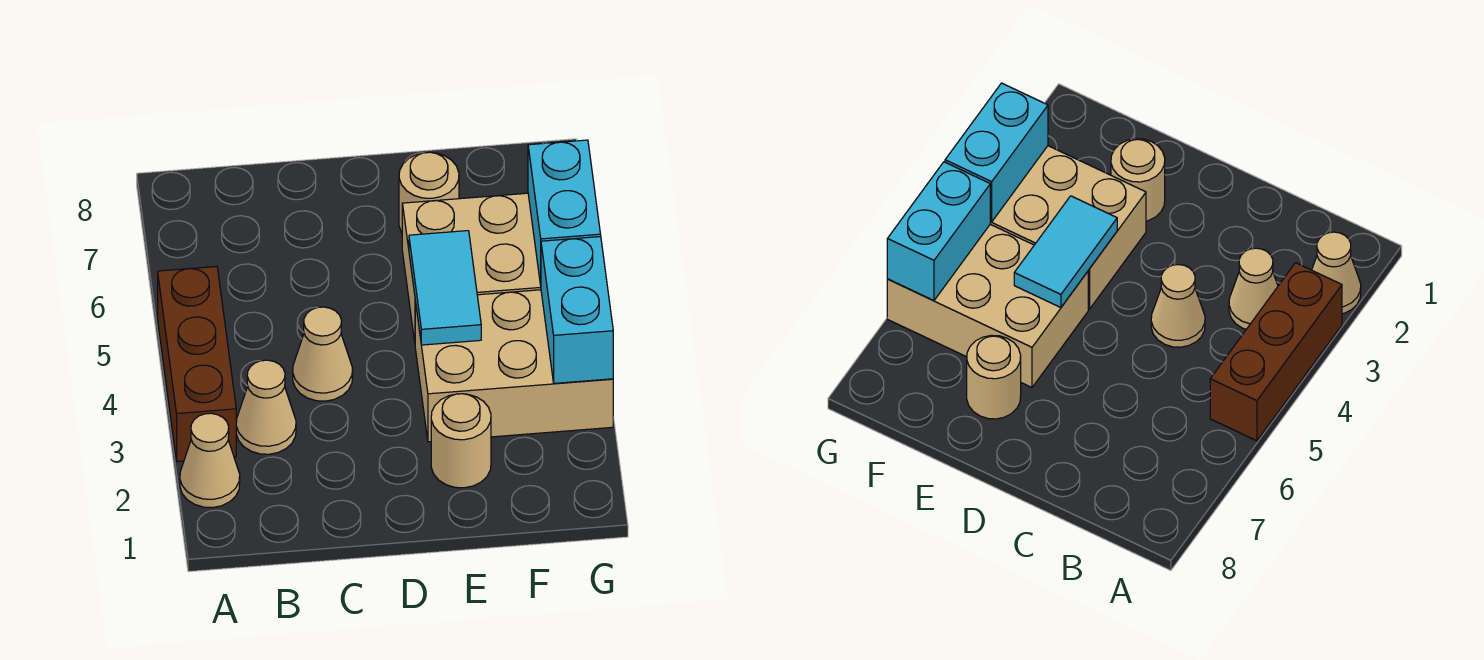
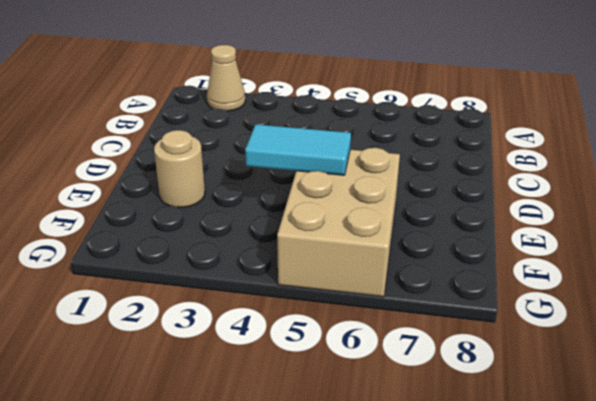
none -> brown 1x3 brick [158,266,236,462]
none -> tan 1x1 cone [236,360,296,454]

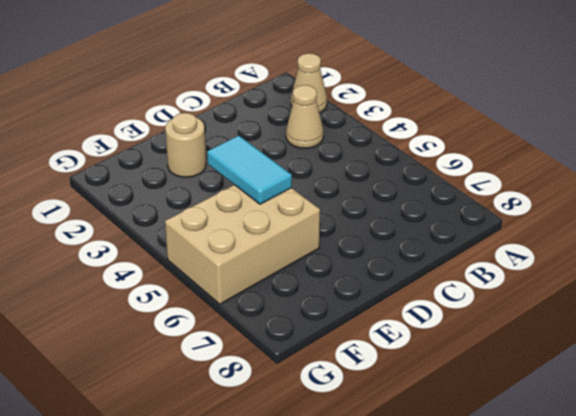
none -> brown 1x3 brick [158,266,236,462]
none -> tan 1x1 cone [293,307,353,401]

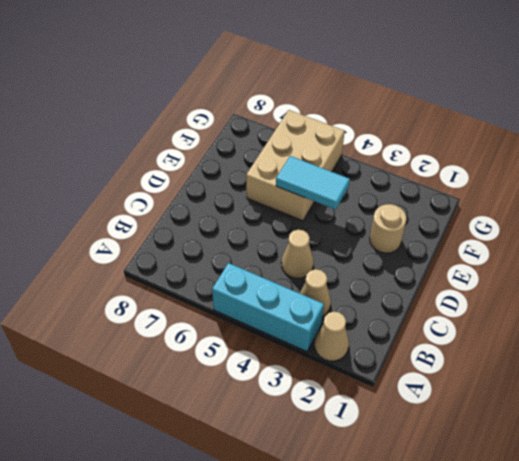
cyan 1x3 brick [212,263,324,352] -> brown 1x3 brick [158,266,236,462]
none -> tan 2x3 brick [415,290,613,442]
none -> tan 1x1 round brick [399,152,459,233]

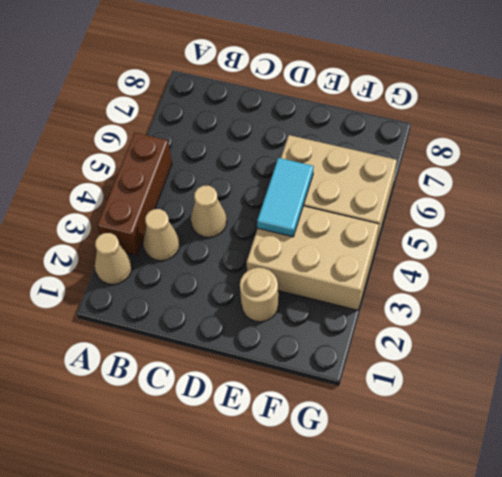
none -> tan 1x1 round brick [399,152,459,233]
none -> cyan 1x2 brick [541,237,613,383]

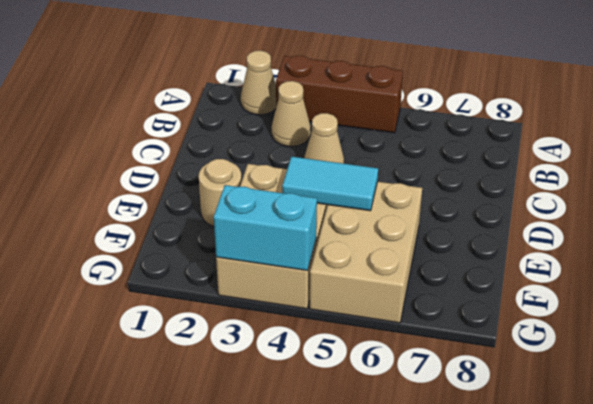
none -> tan 1x1 round brick [399,152,459,233]
none -> cyan 1x2 brick [528,140,601,285]

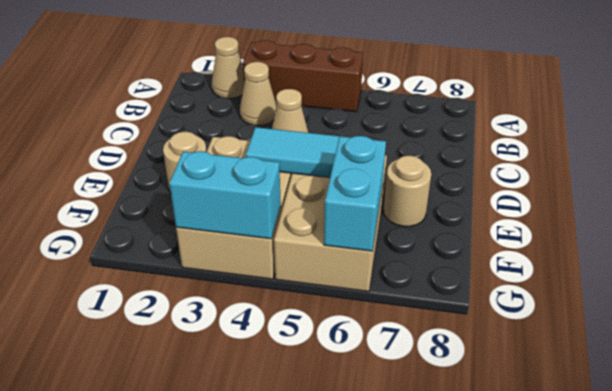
cyan 1x2 brick [324,136,386,251] -> cyan 1x2 brick turned to [528,140,601,285]

